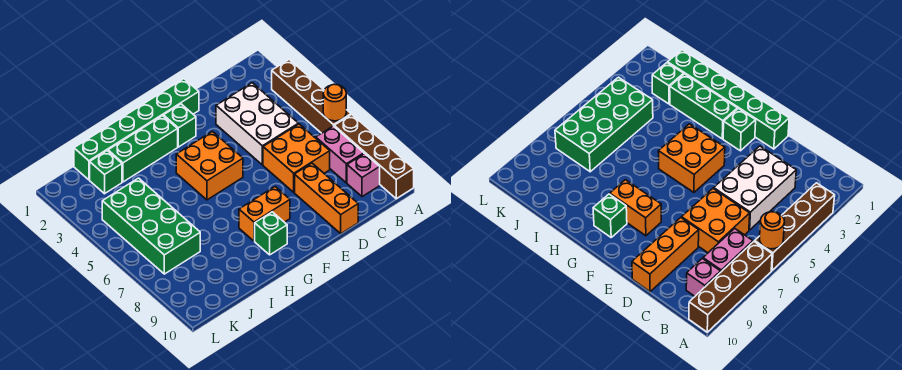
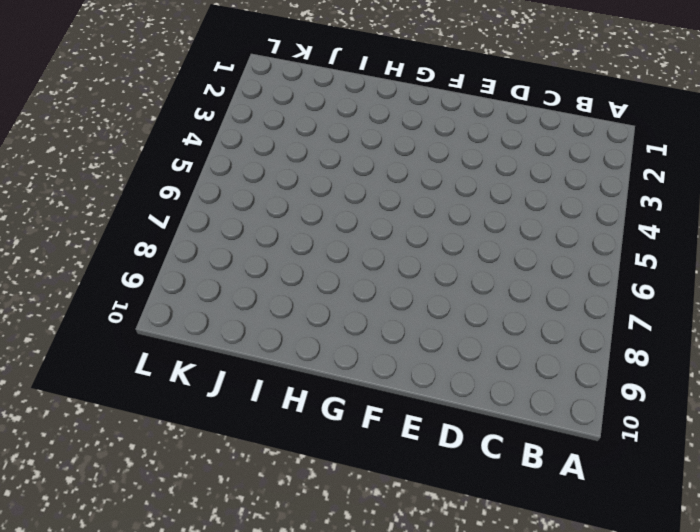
none -> brown 1x4 brick [272,60,351,133]
none -> brown 1x4 brick [334,114,414,199]
none -> pink 1x2 brick [316,126,364,183]

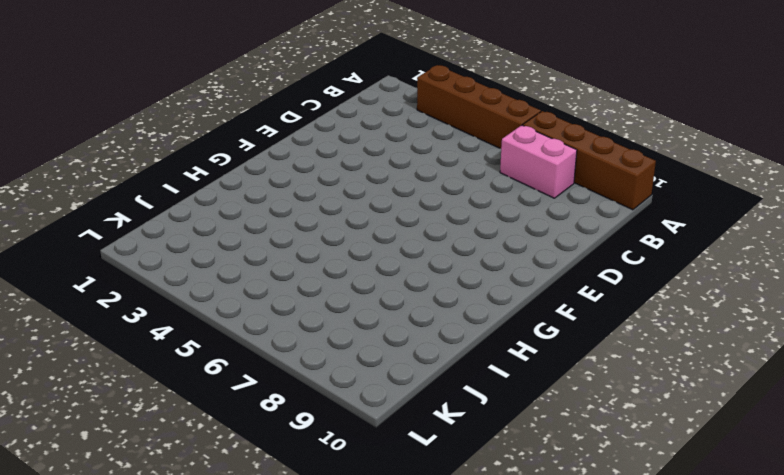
none -> pink 1x1 brick [347,154,380,197]
none -> white 2x3 brick [216,83,298,165]
none -> orange 2x2 brick [263,124,330,192]

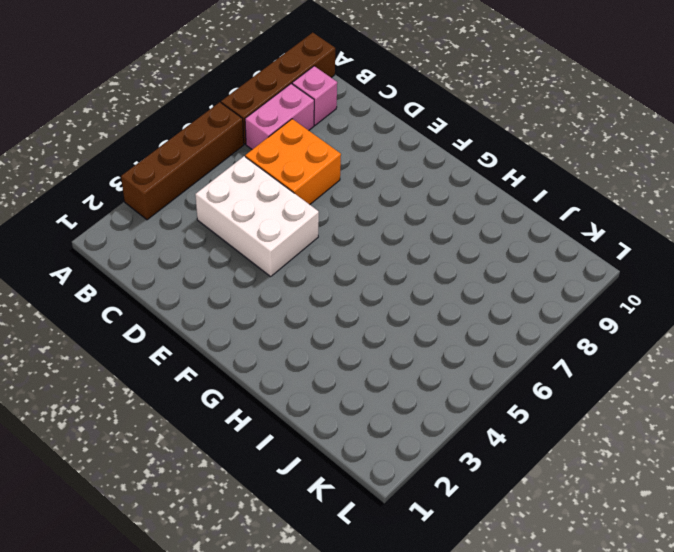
white 2x3 brick [195,156,319,276] -> white 2x3 brick turned to [216,83,298,165]
none -> orange 1x3 brick [295,163,358,234]
none -> green 1x6 brick [74,79,199,180]
none -> green 1x1 brick [164,104,196,147]

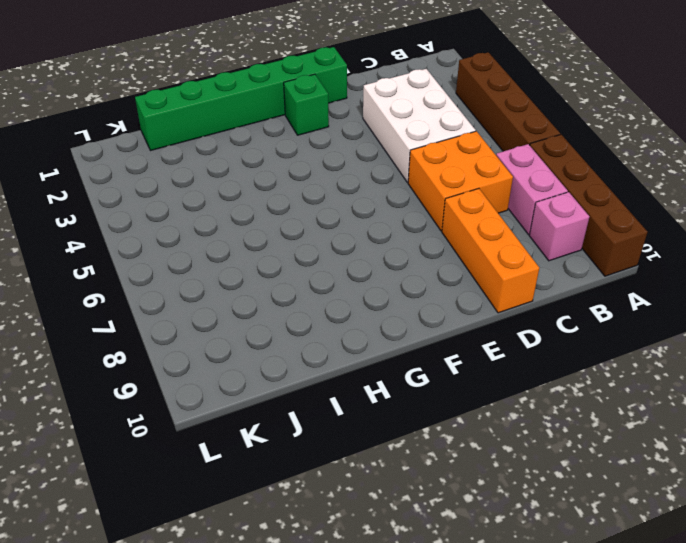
none -> orange 2x2 brick [176,131,243,200]
none -> orange 1x2 brick [239,187,290,241]
none -> green 1x3 brick [108,116,178,182]

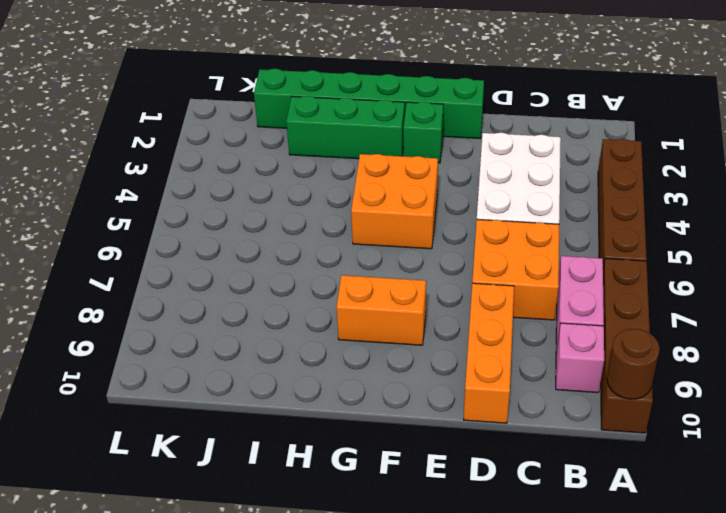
brown 1x1 round brick [607,329,660,399] -> none
none -> green 1x1 brick [255,212,287,255]
none -> green 1x1 brick [90,151,122,194]
none -> green 2x4 brick [102,178,200,274]

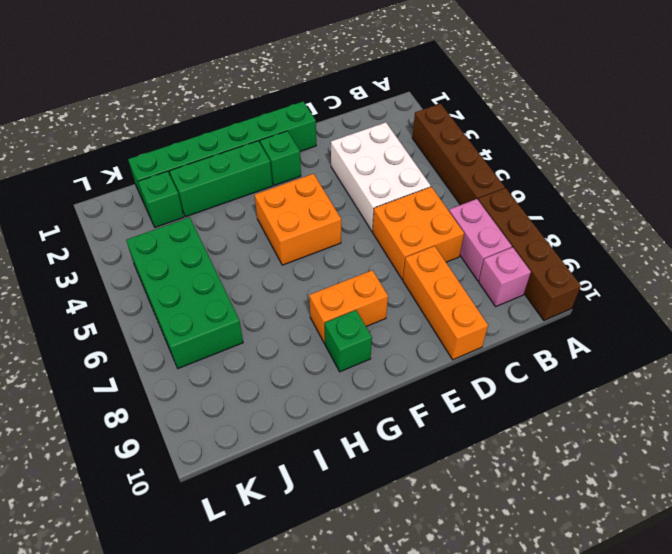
none -> orange 1x1 round brick [323,84,346,121]

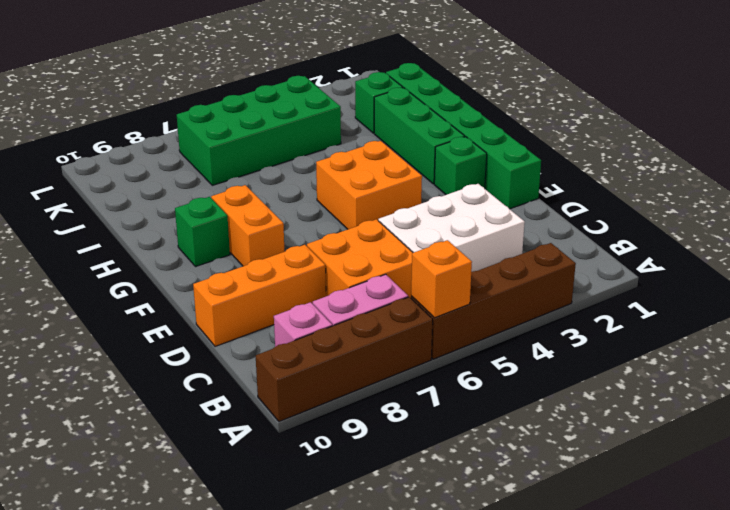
orange 1x1 brick [411,240,472,318] -> orange 1x1 round brick [323,84,346,121]

